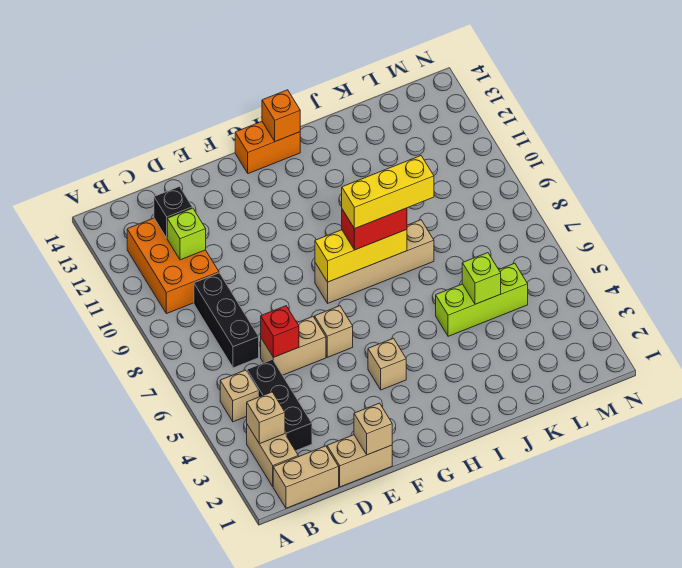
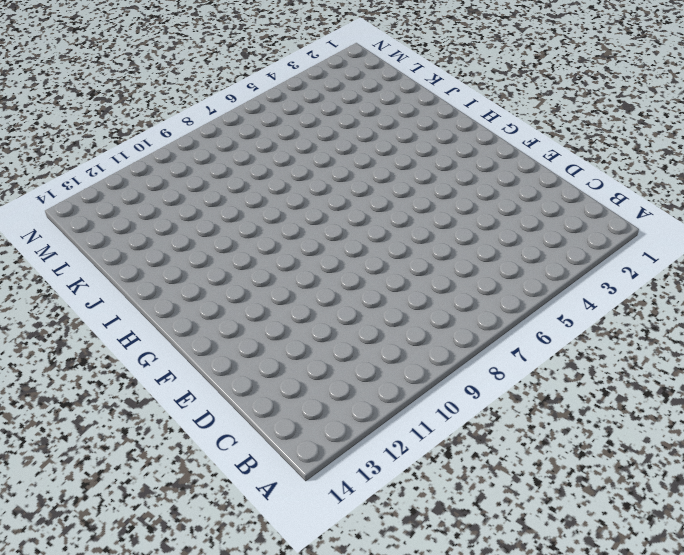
none -> tan 1x2 brick [273,446,339,508]
none -> tan 1x2 brick [247,425,298,486]
none -> tan 1x1 brick [220,370,258,422]

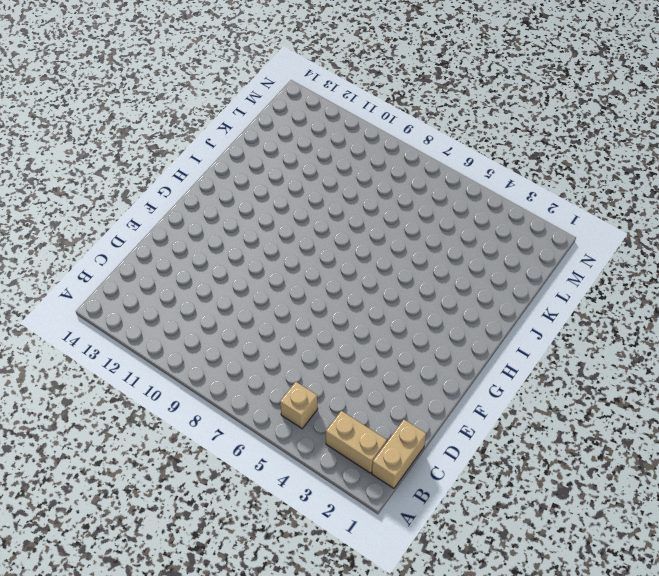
none -> orange 2x3 brick [127,218,219,314]
none -> black 1x3 brick [247,359,312,451]
none -> black 1x3 brick [194,273,259,368]

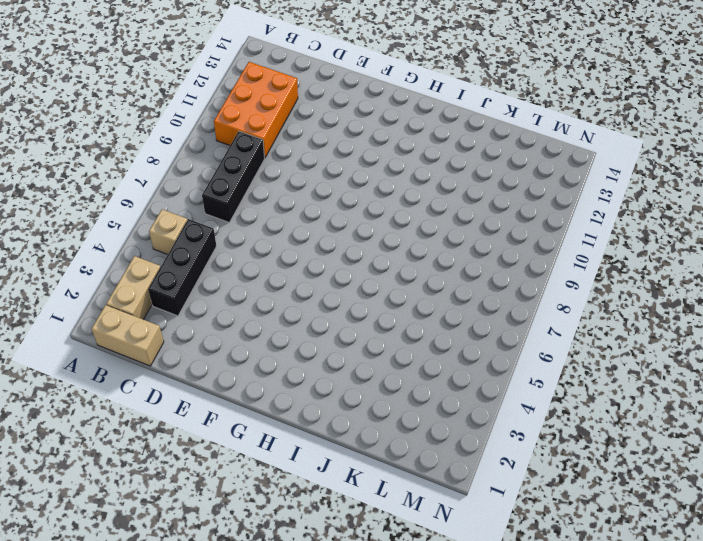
none -> tan 1x2 brick [327,435,392,487]
none -> tan 1x2 brick [261,317,326,375]
none -> tan 1x1 brick [315,306,353,357]

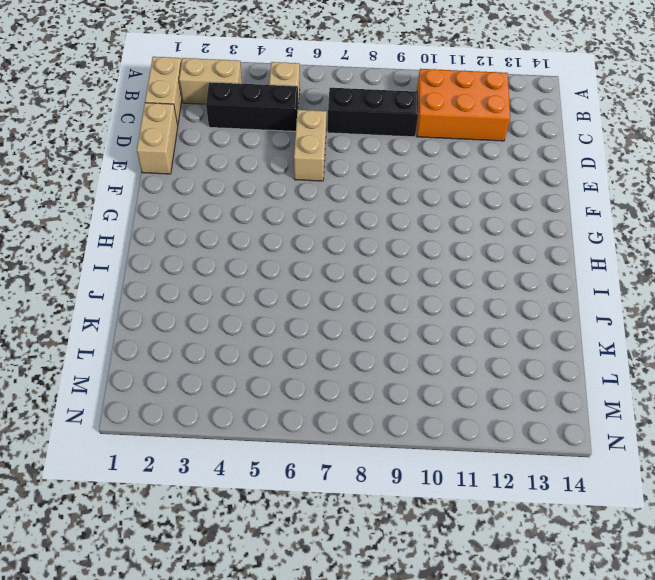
none -> tan 1x1 brick [315,306,353,357]
none -> tan 1x1 brick [368,338,406,390]
none -> tan 1x4 brick [315,220,434,303]

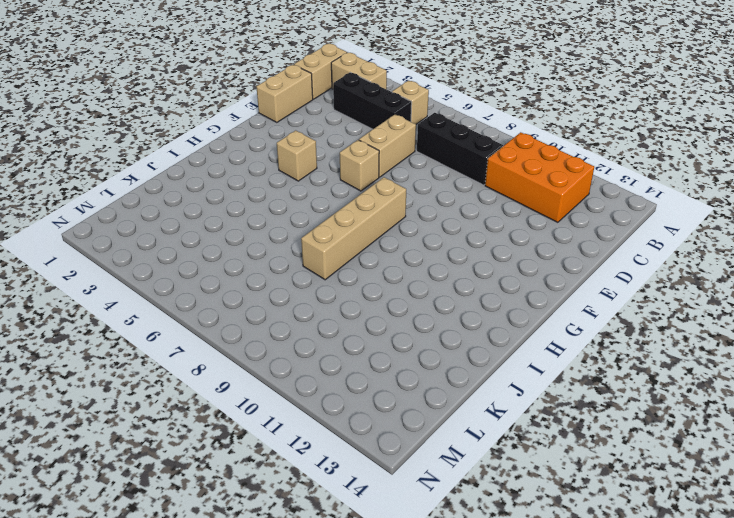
none -> orange 1x2 brick [235,122,300,174]
none -> lime 1x3 brick [436,263,528,336]
none -> tan 1x1 brick [247,392,285,444]

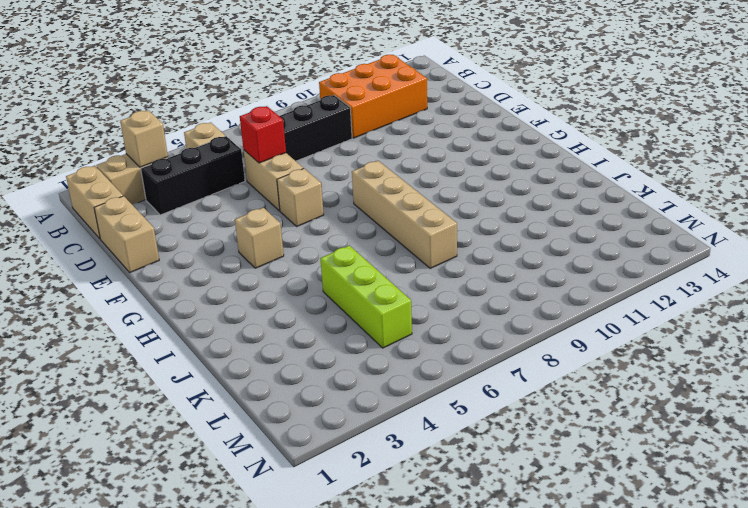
none -> orange 1x2 brick [235,122,300,174]
none -> lime 1x1 brick [167,208,206,260]
none -> black 1x1 brick [154,187,192,238]

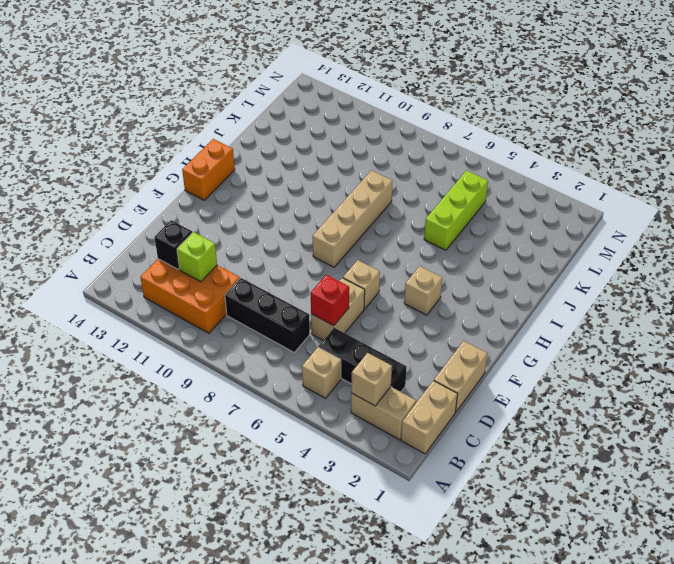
none -> tan 1x1 brick [354,403,392,455]
none -> yellow 1x3 brick [315,230,407,282]
none -> orange 1x1 brick [262,90,300,141]

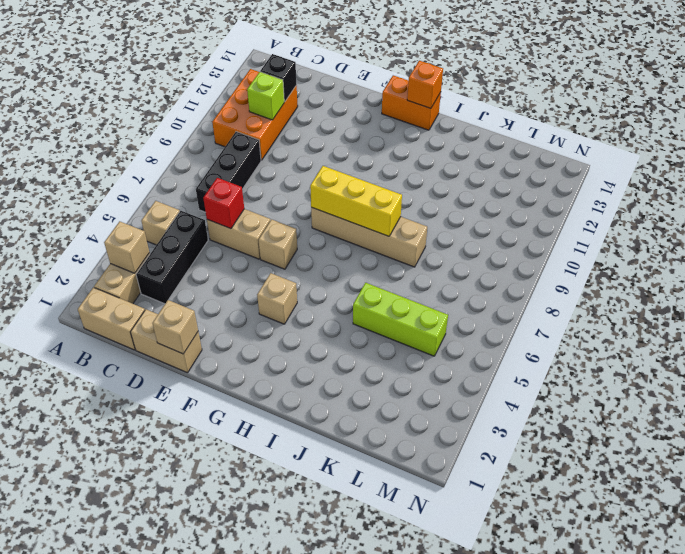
none -> lime 1x1 brick [462,253,501,304]
none -> red 1x2 brick [342,208,407,250]
none -> yellow 1x3 brick [342,156,434,229]

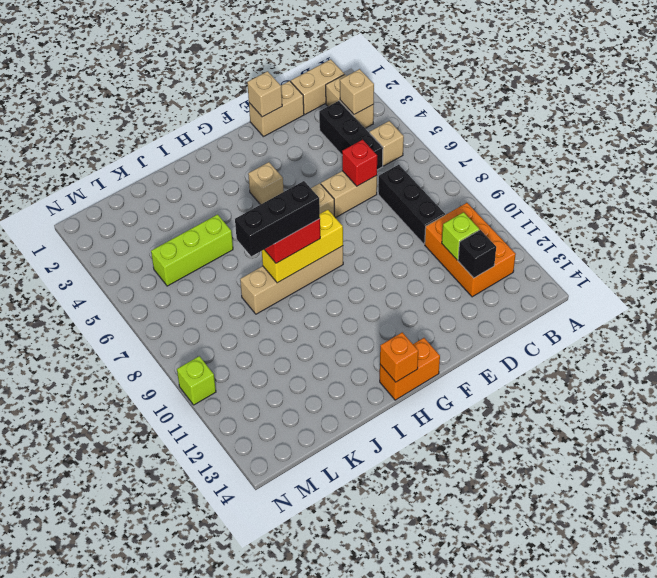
black 1x3 brick [235,181,320,256] -> yellow 1x3 brick [342,156,434,229]
lime 1x1 brick [177,356,216,405] -> lime 1x1 brick moved to [462,253,501,304]

